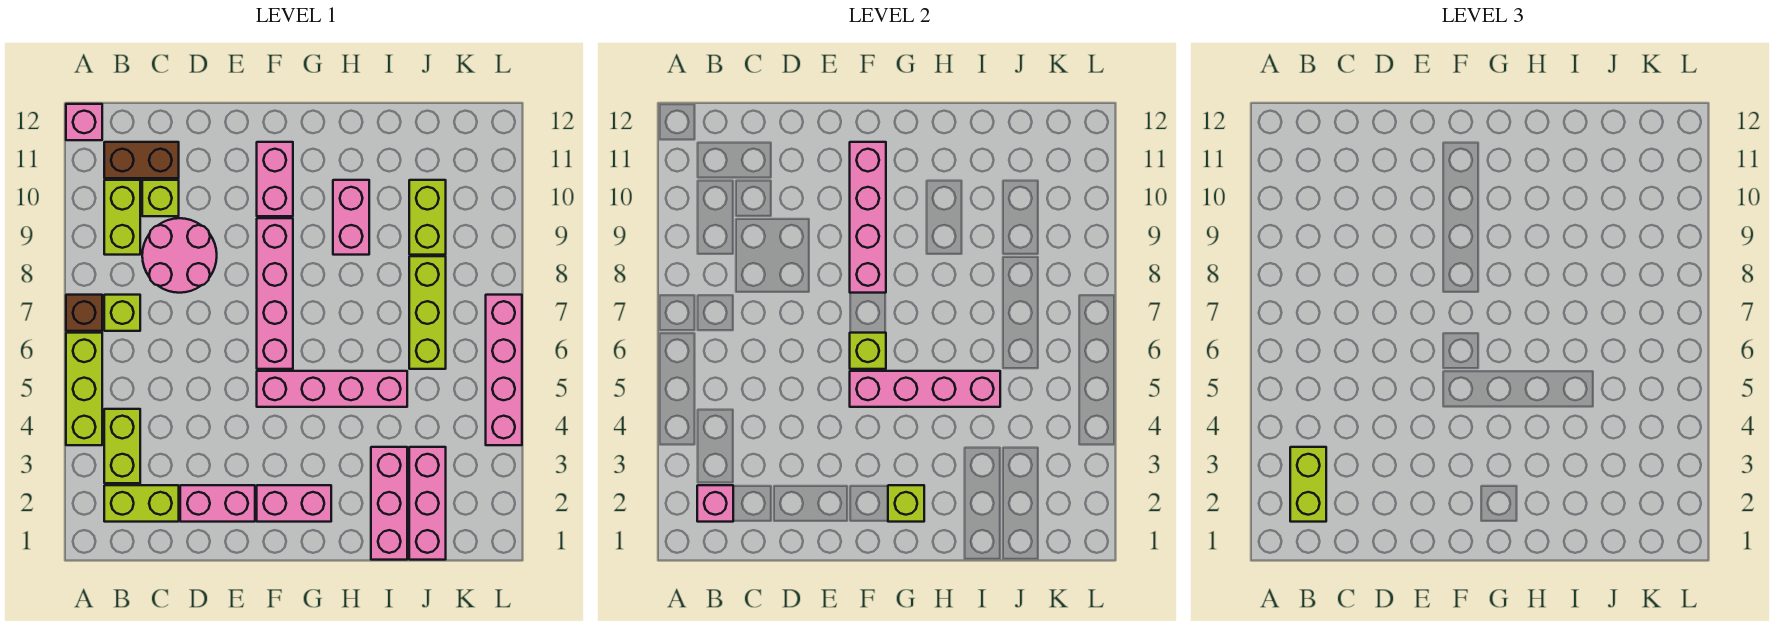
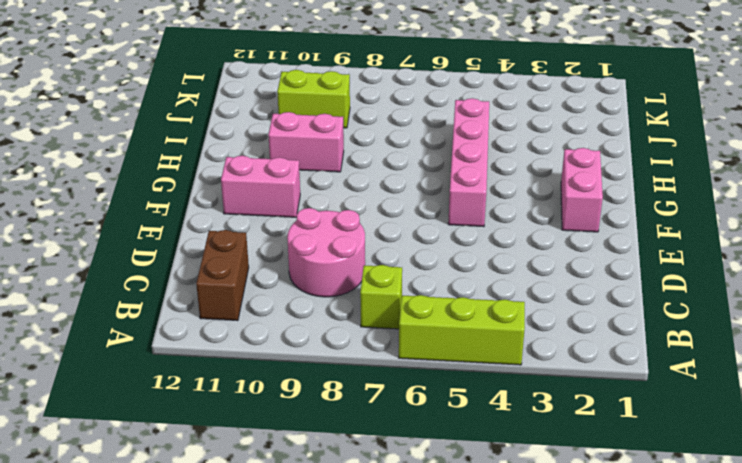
none -> brown 1x1 brick [66,295,102,331]
none -> pink 1x1 brick [66,104,102,140]
none -> lime 1x2 brick [104,485,179,522]

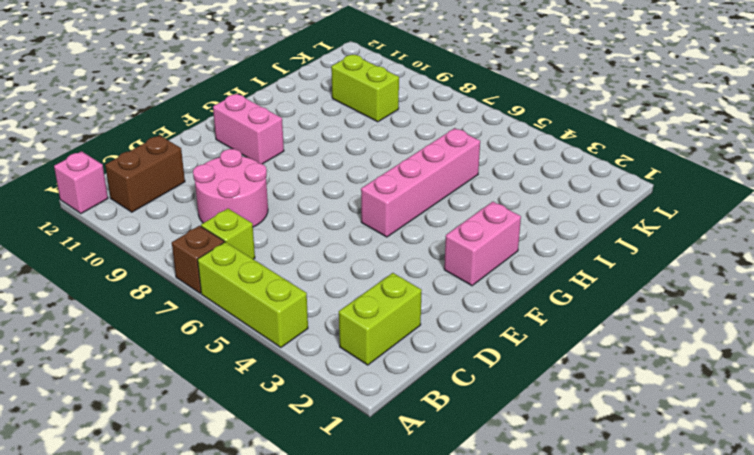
none -> lime 1x2 brick [104,409,140,483]
none -> lime 1x2 brick [104,180,140,255]
none -> lime 1x1 brick [142,180,179,216]

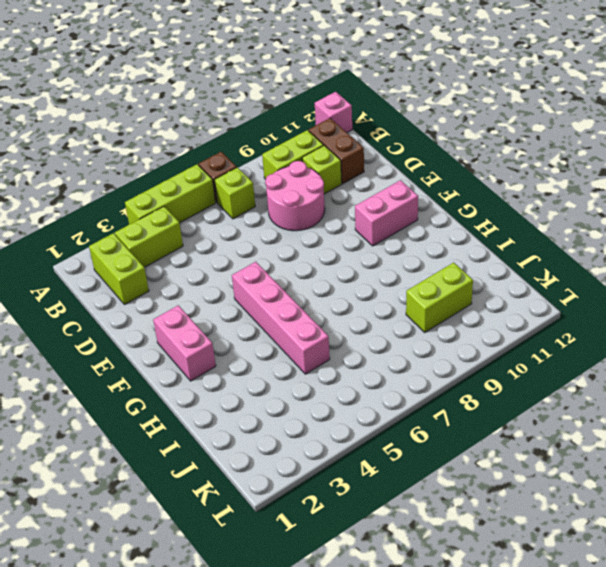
none -> pink 1x2 brick [180,485,255,522]
none -> pink 1x4 brick [257,218,293,369]
none -> pink 1x2 brick [333,180,369,255]

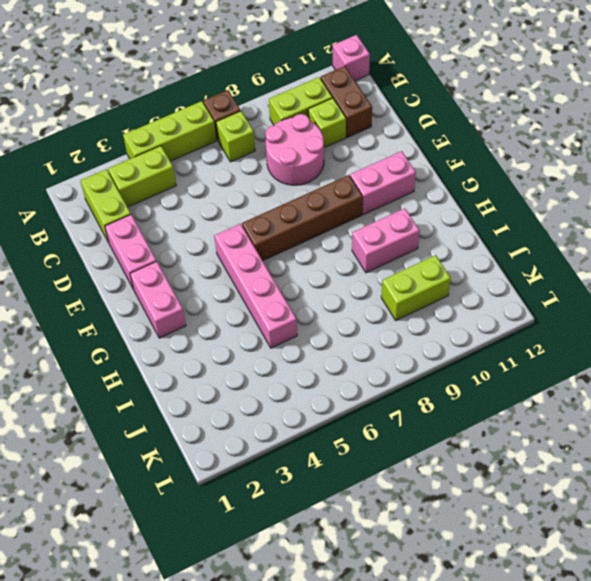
brown 1x4 brick [242,175,363,261] -> pink 1x4 brick [257,218,293,369]
none -> pink 1x3 brick [371,447,407,560]
none -> pink 1x3 brick [409,447,446,560]
none -> lime 1x3 brick [409,256,446,369]

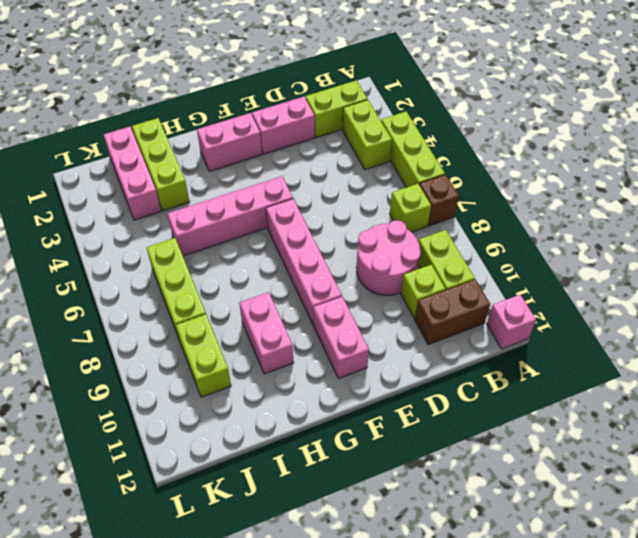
lime 1x3 brick [132,118,189,211] -> pink 1x3 brick [371,447,407,560]
none -> pink 1x4 brick [486,295,522,445]
none -> pink 1x1 brick [697,485,733,522]
none -> pink 1x4 brick [850,371,1000,407]

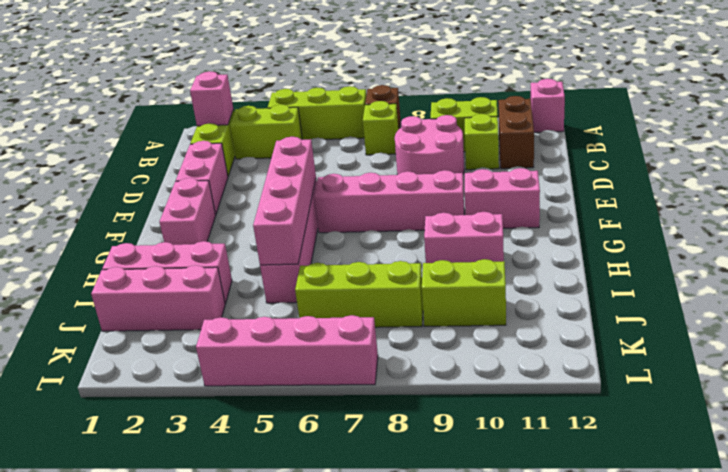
none -> lime 1x1 brick [850,333,886,369]
none -> pink 1x4 brick [850,142,886,293]
none -> lime 1x1 brick [888,485,924,522]

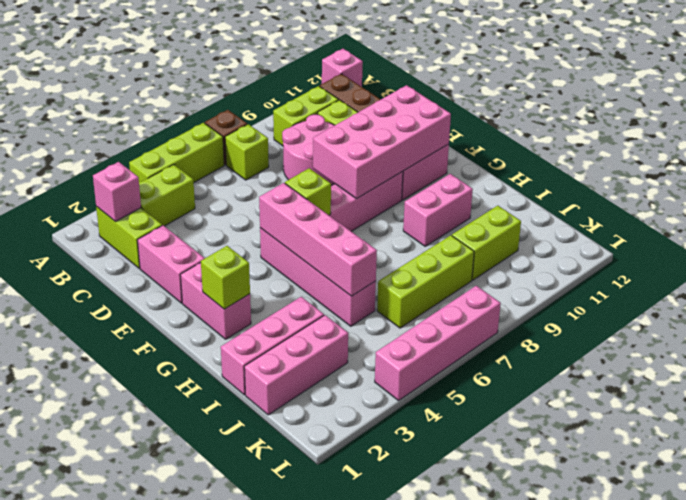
pink 2x4 brick [313,85,451,199] -> pink 1x4 brick [850,142,886,293]
none -> lime 1x2 brick [1290,447,1326,522]

